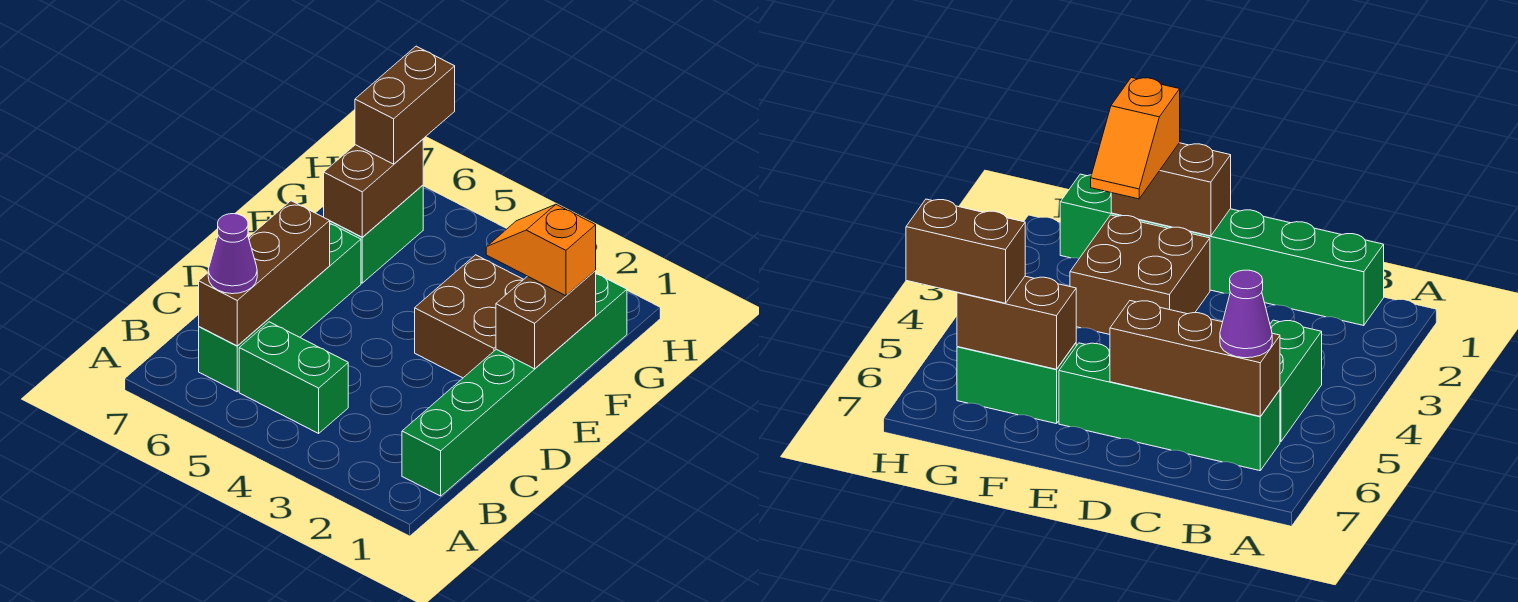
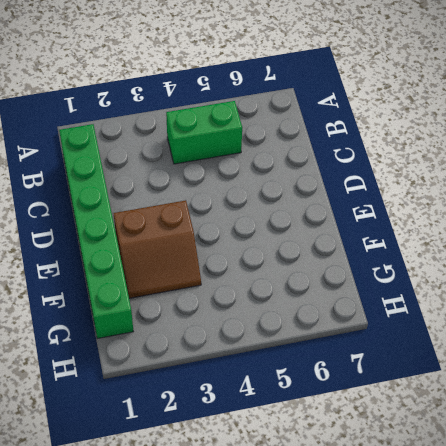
brown 2x2 slope [114,200,201,298] -> brown 2x2 brick [415,255,524,378]
none -> green 1x4 brick [199,224,361,392]
none -> green 1x2 brick [330,185,423,283]

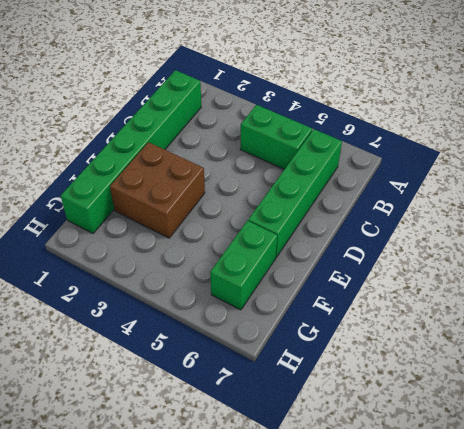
none -> brown 1x3 brick [199,201,330,346]
none -> brown 1x2 brick [496,271,596,369]

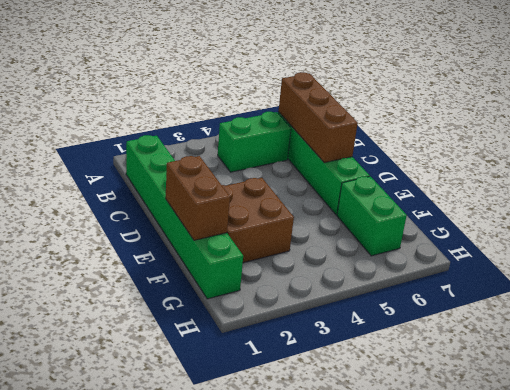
none -> brown 1x2 brick [324,139,423,237]
none -> purple 1x1 cone [208,214,257,294]

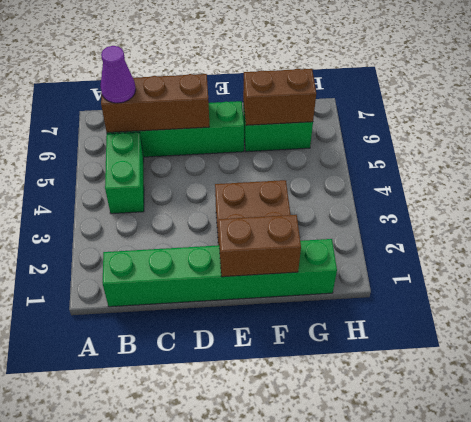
none -> orange 1x2 slope [486,205,596,296]
none -> brown 1x2 brick [355,46,455,164]

